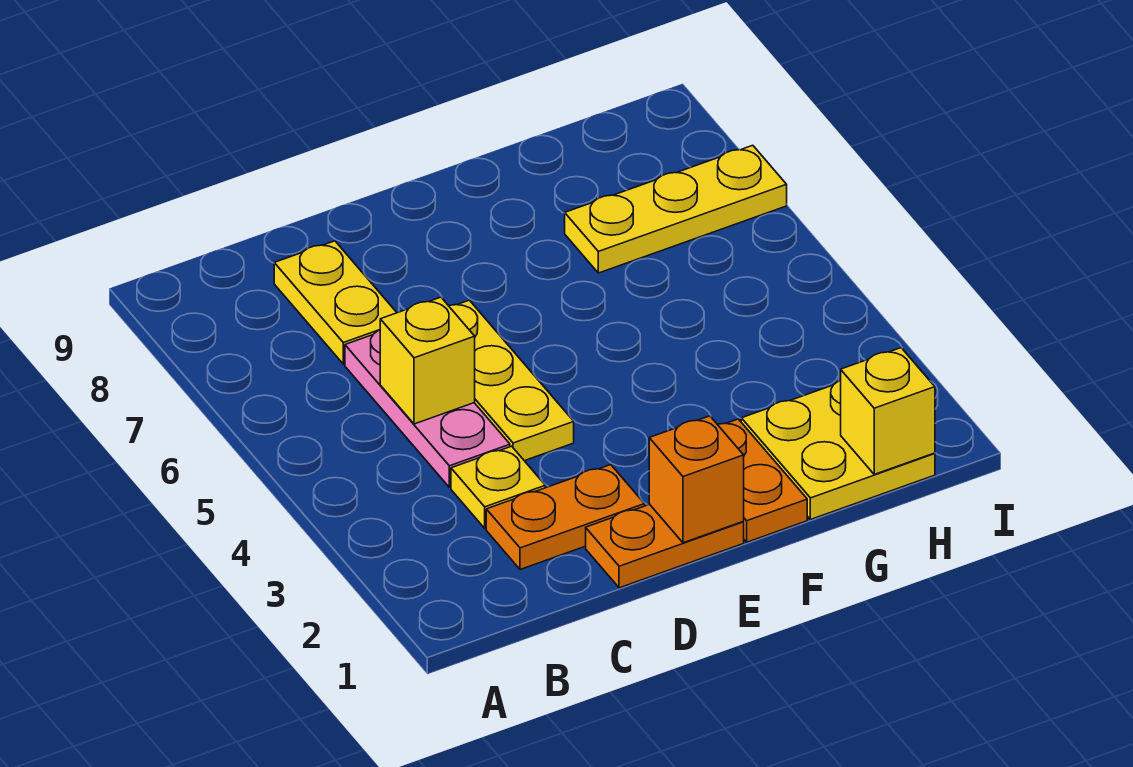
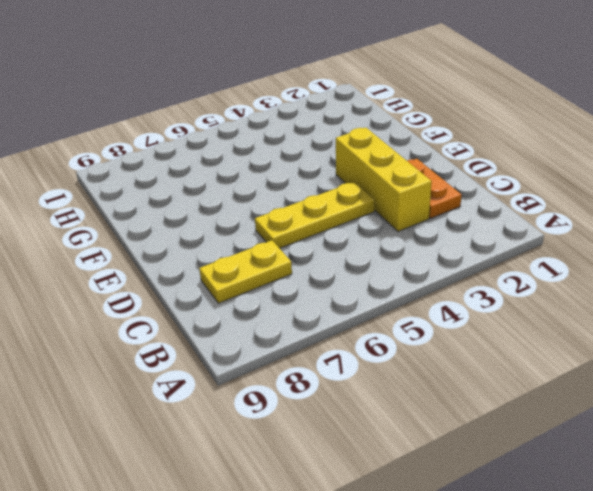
yellow 1x3 brick [336,128,432,231] -> yellow 1x1 plate [451,446,545,528]
none -> pink 1x3 plate [345,330,510,487]
none -> orange 1x2 plate [586,504,744,588]
none -> orange 1x2 plate [717,419,807,542]

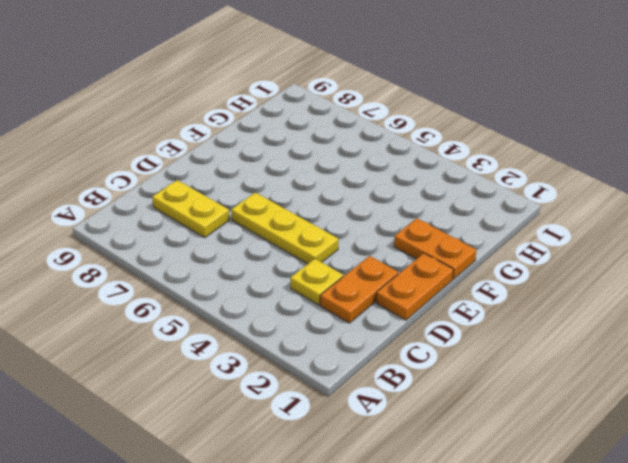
none -> pink 1x3 plate [345,330,510,487]
none -> yellow 2x2 plate [741,380,935,520]
none -> yellow 1x3 plate [565,145,787,273]

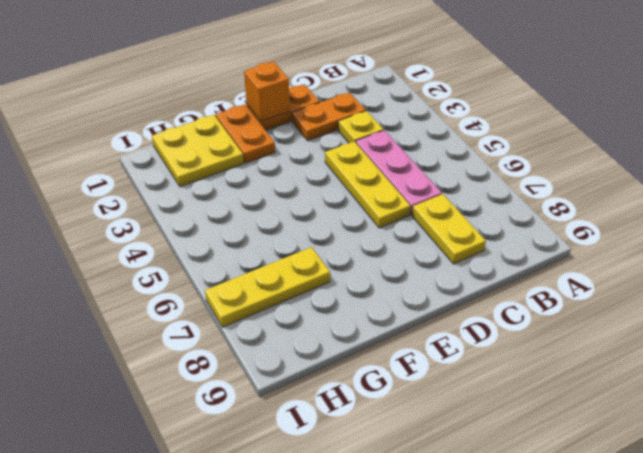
none -> yellow 1x1 brick [380,297,475,424]
none -> yellow 1x1 brick [841,348,935,474]

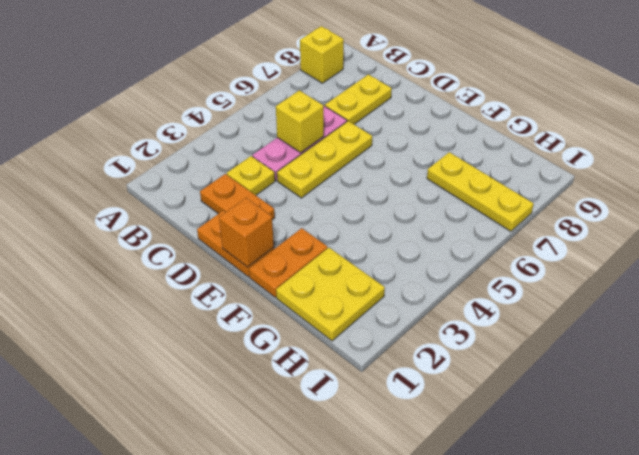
yellow 1x1 brick [300,26,344,83] -> yellow 1x1 brick moved to [841,348,935,474]

